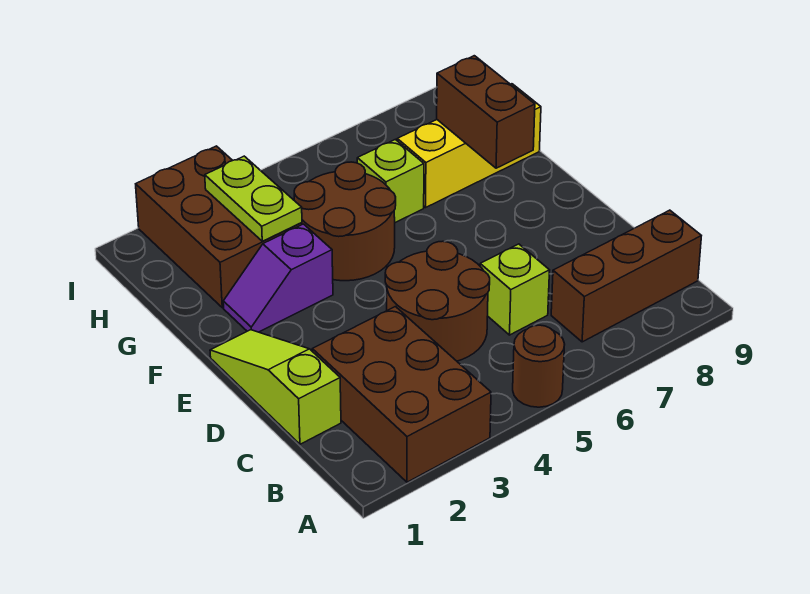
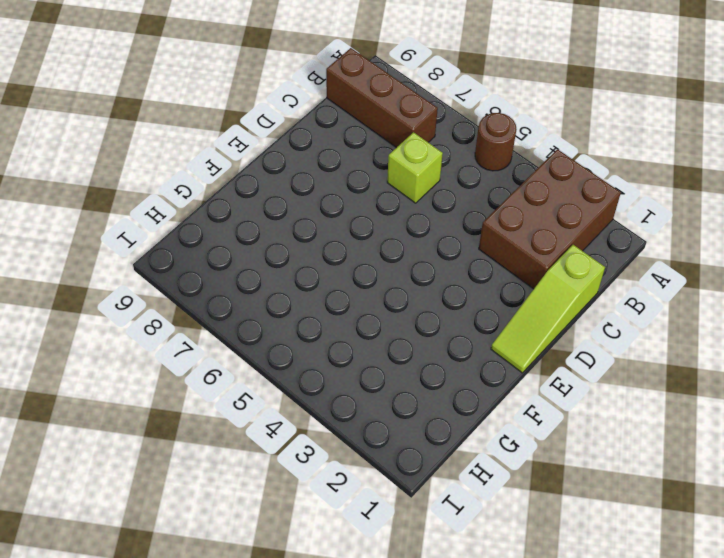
none -> brown 2x2 round brick [385,241,490,361]
none -> purple 1x2 slope [223,224,333,332]
none -> brown 2x2 round brick [294,162,396,281]

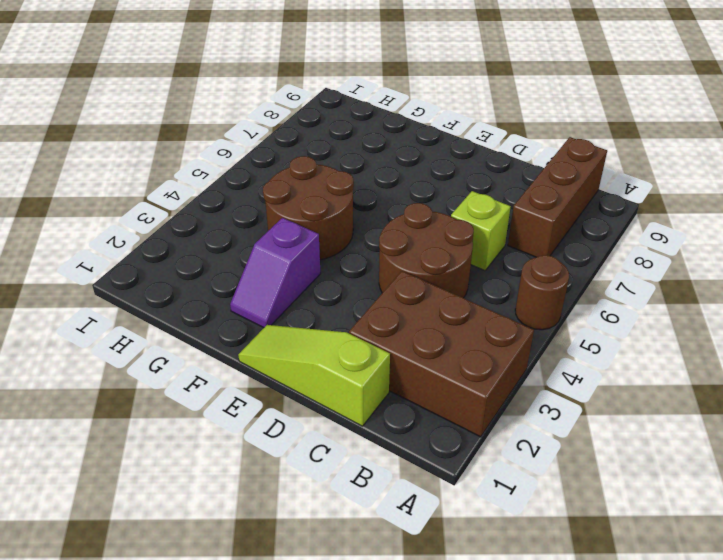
none -> brown 2x3 brick [136,146,302,308]
none -> lime 1x1 brick [357,139,424,223]
none -> yellow 1x3 brick [397,84,541,207]

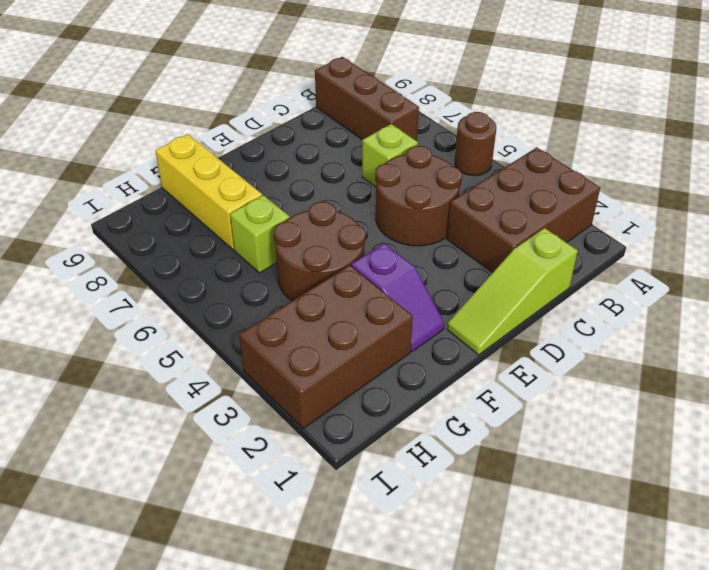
none -> brown 1x2 brick [437,56,535,168]
none -> lime 1x2 plate [205,156,302,241]

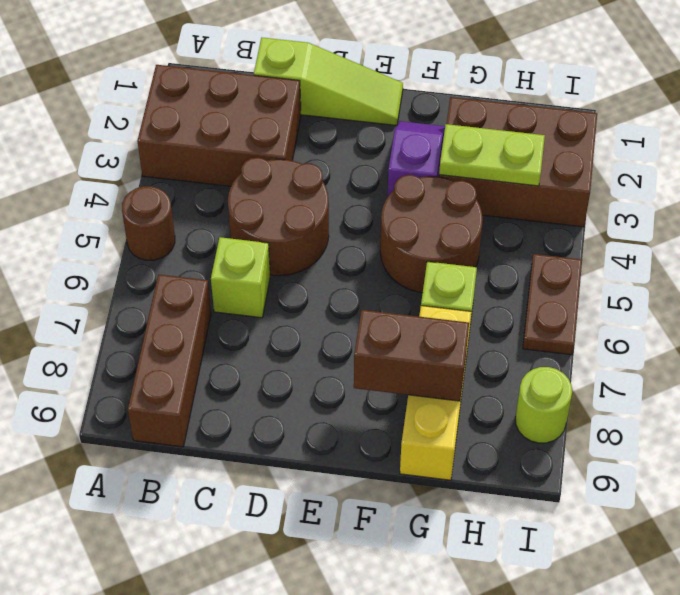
brown 1x2 plate [523,254,582,355] -> none
lime 1x1 round brick [515,367,572,443] -> none

